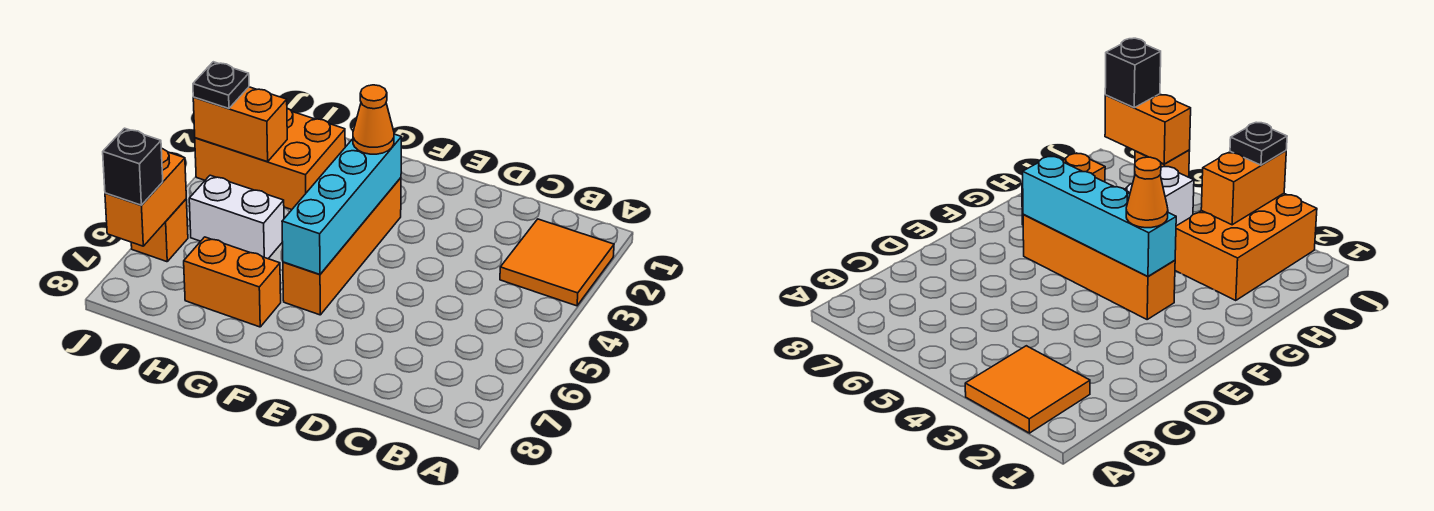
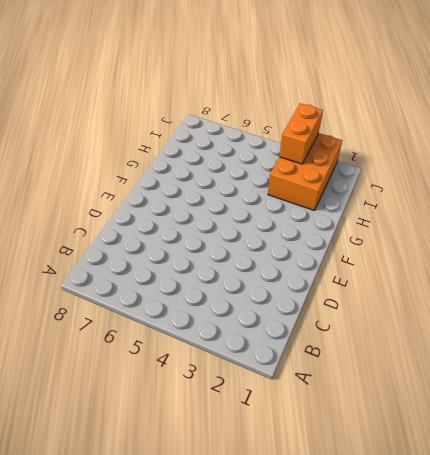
none -> orange 2x2 tile [500,219,614,306]
none -> orange 1x4 brick [283,178,401,315]
none -> orange 1x2 brick [184,237,281,327]

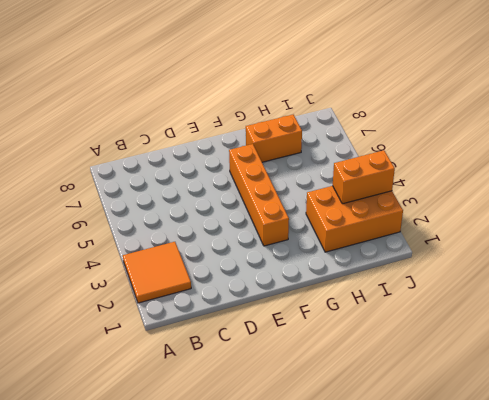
none -> white 1x2 brick [189,175,284,259]
none -> orange 1x1 brick [131,199,188,262]
none -> cyan 1x4 brick [282,134,402,274]

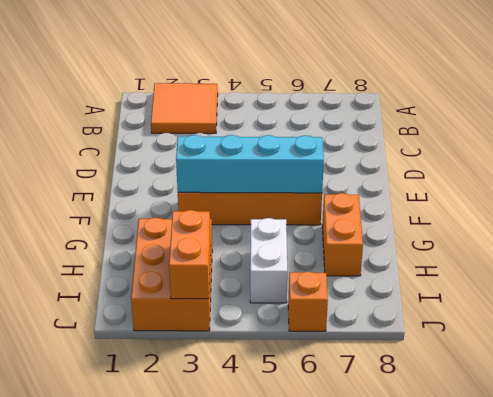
none -> orange 1x2 brick [105,149,186,246]
none -> orange 1x1 cone [353,85,394,154]
none -> black 1x1 plate [193,62,249,108]

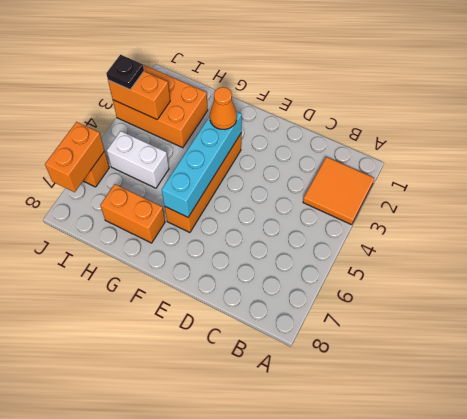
none -> black 1x1 brick [103,128,163,205]

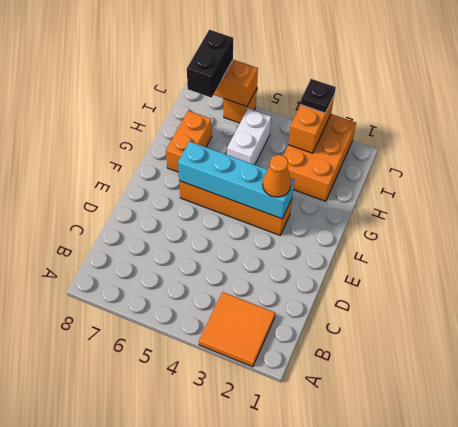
black 1x2 brick [187,30,233,98] -> black 1x1 brick [103,128,163,205]

